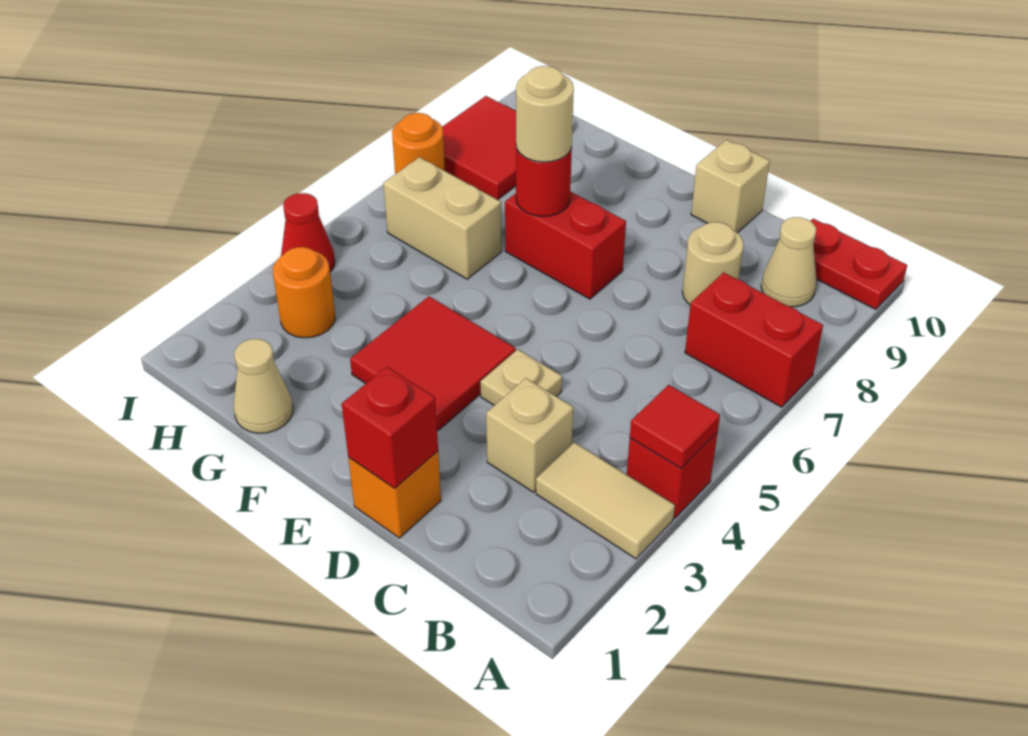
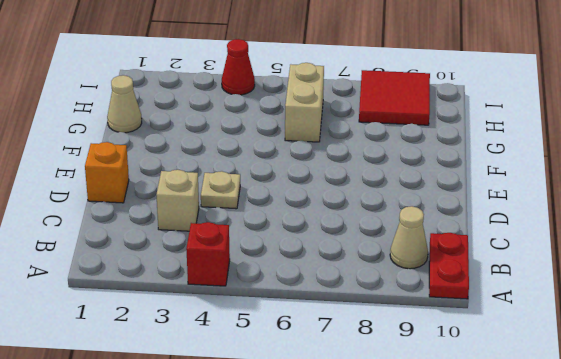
none -> tan 1x2 tile [536,442,675,559]
none -> red 1x2 brick [685,272,823,407]
none -> tan 1x1 round brick [682,222,744,305]

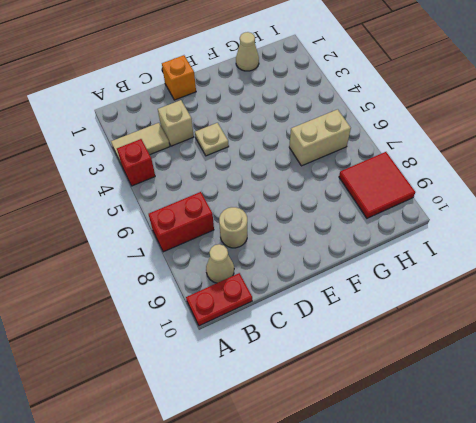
none -> tan 1x1 brick [691,140,770,233]
none -> red 2x2 tile [350,296,515,430]
none -> red 1x2 brick [505,192,626,299]

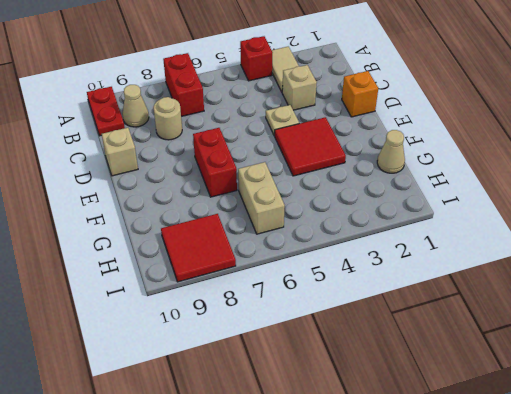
none -> orange 1x1 round brick [273,247,335,338]
none -> red 1x1 cone [281,193,335,272]
none -> orange 1x1 round brick [392,113,445,174]

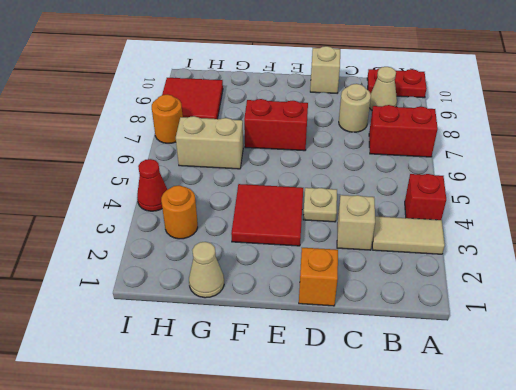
none -> red 1x1 tile [630,385,720,468]
none -> red 1x1 brick [342,367,438,488]
none -> red 1x1 round brick [516,147,572,216]

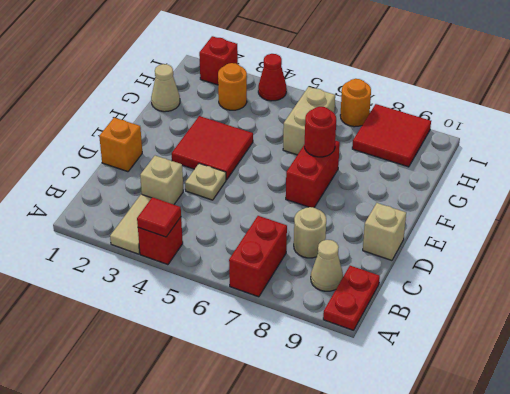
red 1x1 brick [199,36,238,85] -> red 1x1 brick moved to [342,367,438,488]
none -> tan 1x1 round brick [516,66,574,162]

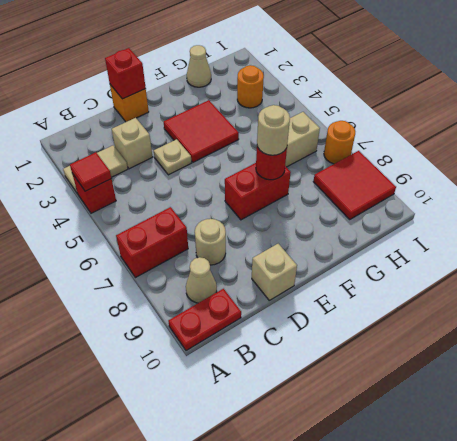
none -> red 1x1 cone [281,193,335,272]

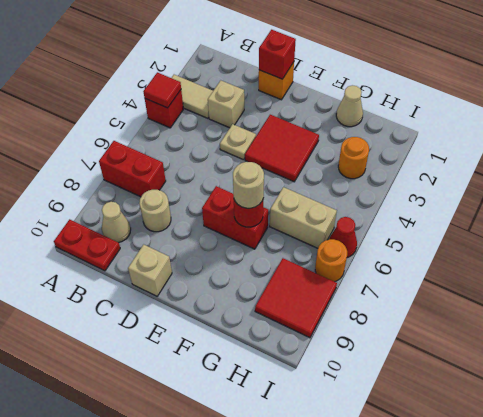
red 1x1 cone [329,217,357,257] -> red 1x1 cone moved to [281,193,335,272]

